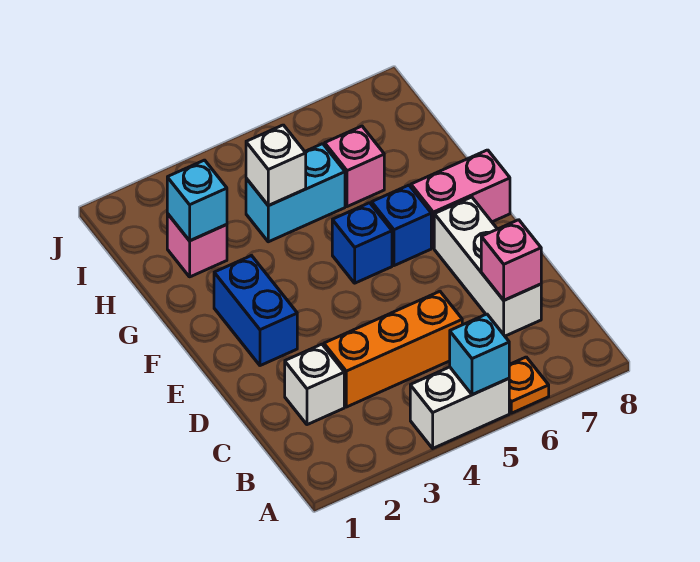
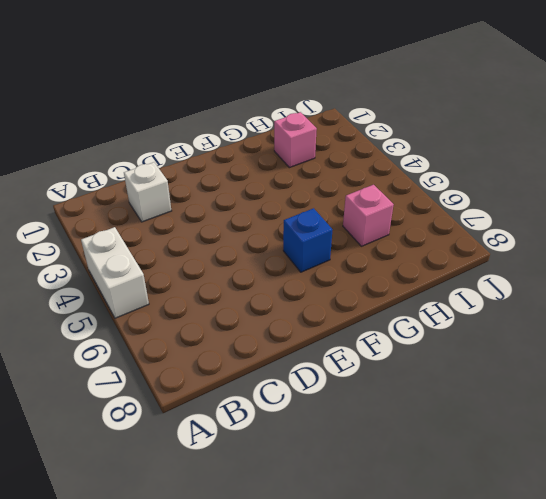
none -> orange 1x1 plate [509,357,549,413]
none -> orange 1x3 brick [324,291,462,407]
none -> white 1x3 brick [434,197,541,336]

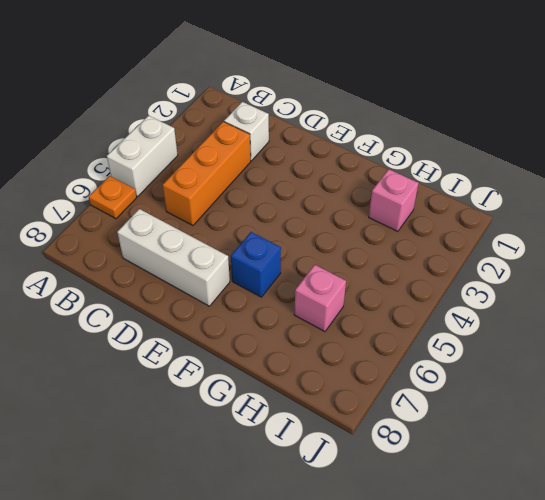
none -> blue 1x2 brick [214,256,297,366]
none -> blue 1x1 brick [332,203,392,283]
none -> pink 1x2 brick [411,150,510,248]

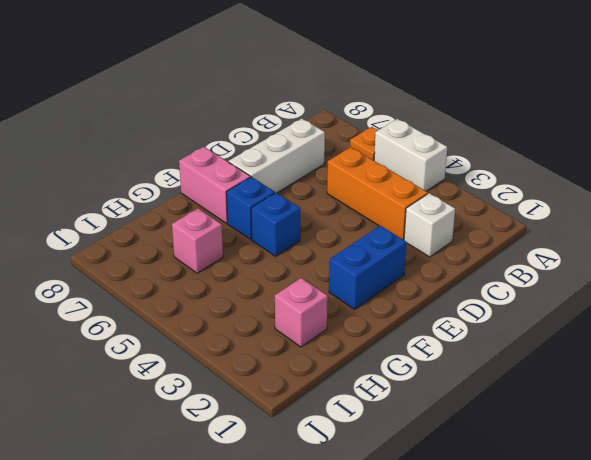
none -> cyan 1x2 brick [246,144,345,242]
none -> cyan 1x1 brick [450,314,509,395]
none -> pink 1x1 brick [481,220,541,300]

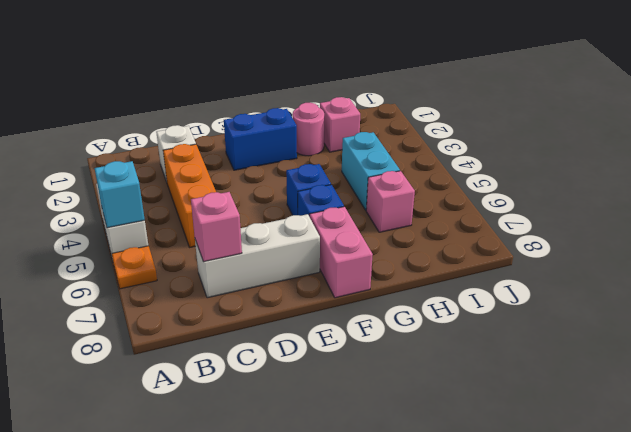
pink 1x1 round brick [292,103,324,156] -> none
none -> cyan 1x1 brick [167,160,227,241]
none -> white 1x1 brick [246,125,306,206]

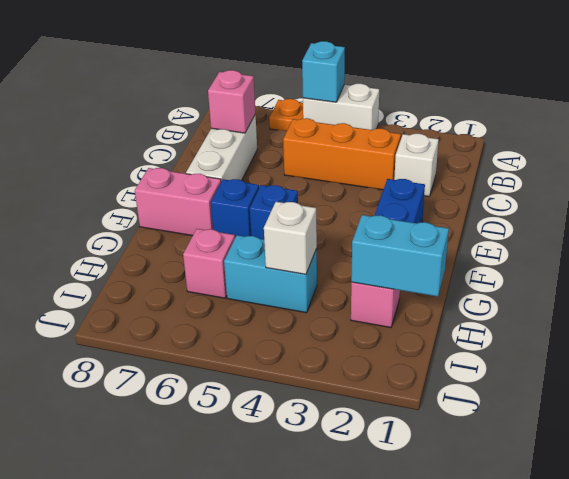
cyan 1x2 brick [351,215,449,297] -> cyan 1x1 brick [167,160,227,241]

